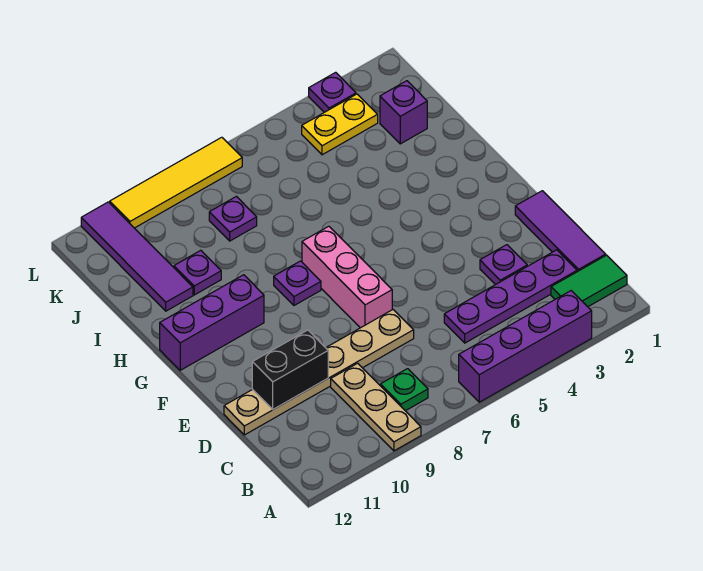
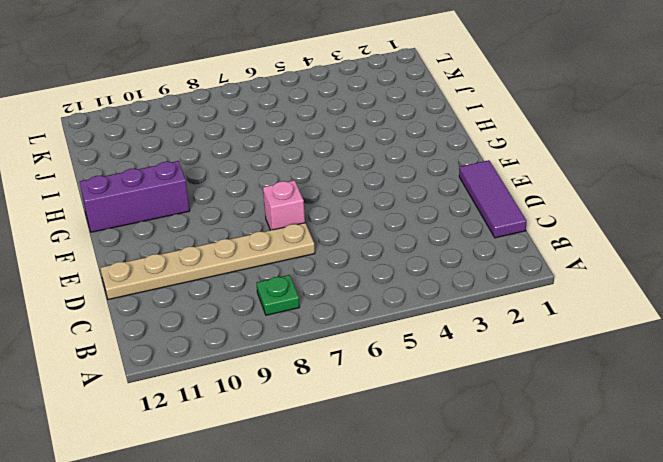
pink 1x1 brick [263,180,305,230] -> pink 1x3 brick [302,226,392,328]
none -> purple 1x4 brick [459,291,592,402]
none -> tan 1x3 plate [331,363,421,451]
none -> green 1x2 tile [551,255,627,307]

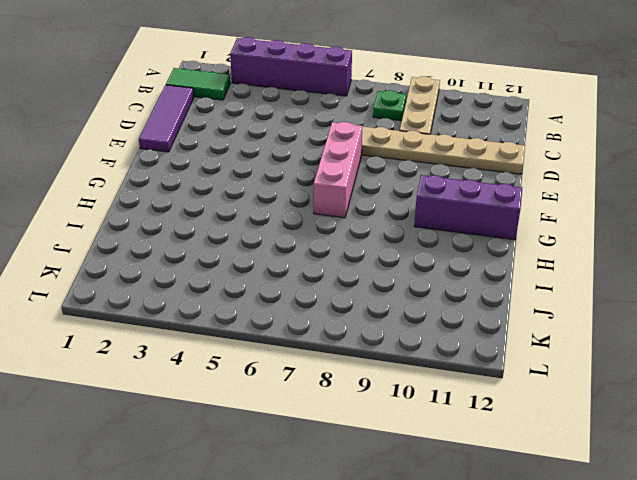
none -> purple 1x4 plate [444,250,577,343]
none -> purple 1x1 plate [480,245,527,285]
none -> purple 1x1 plate [274,261,321,305]

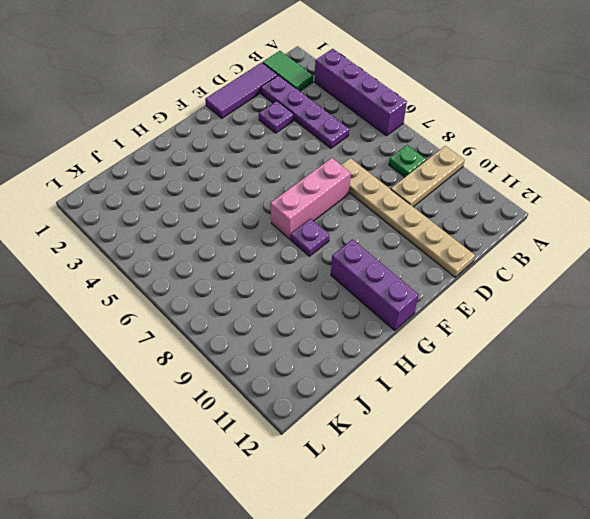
none -> purple 1x1 plate [174,250,221,295]
none -> purple 1x4 tile [81,202,193,311]
none -> purple 1x1 brick [380,81,427,144]

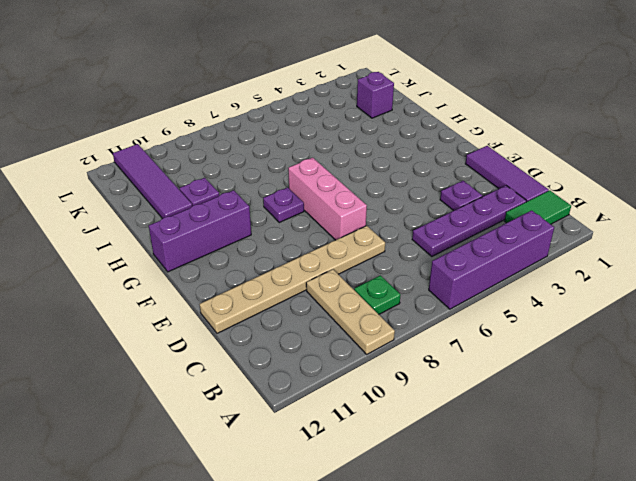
none -> purple 1x1 plate [209,196,257,241]
none -> yellow 1x2 plate [302,94,378,155]
none -> purple 1x1 plate [309,72,356,112]

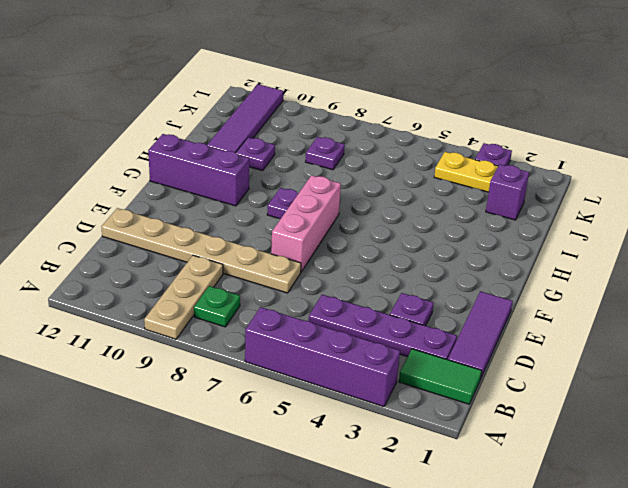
none -> yellow 1x4 tile [110,137,242,228]
none -> black 1x2 brick [252,330,328,409]

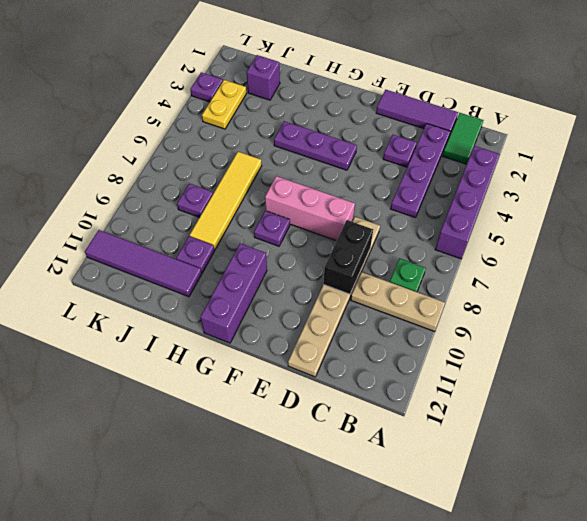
black 1x2 brick [323,220,373,294] -> black 1x2 brick moved to [252,330,328,409]
purple 1x3 plate [274,121,357,170] -> none
yellow 1x4 tile [190,152,262,250] -> yellow 1x4 tile moved to [110,137,242,228]

